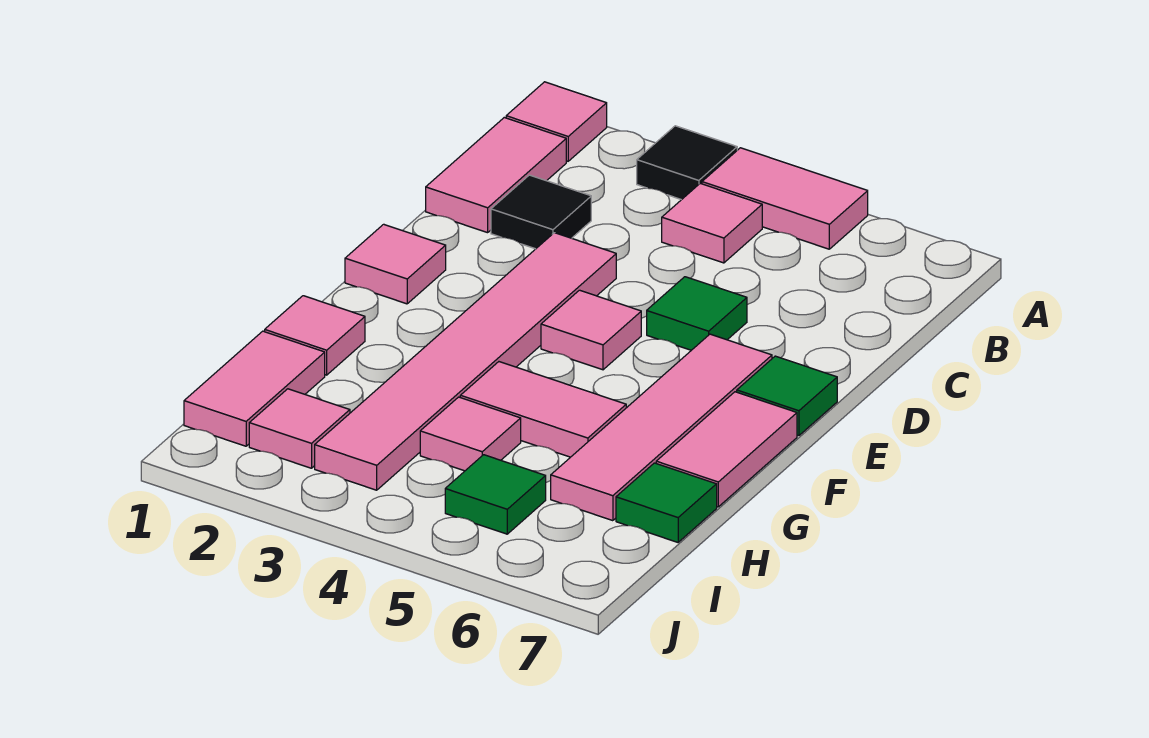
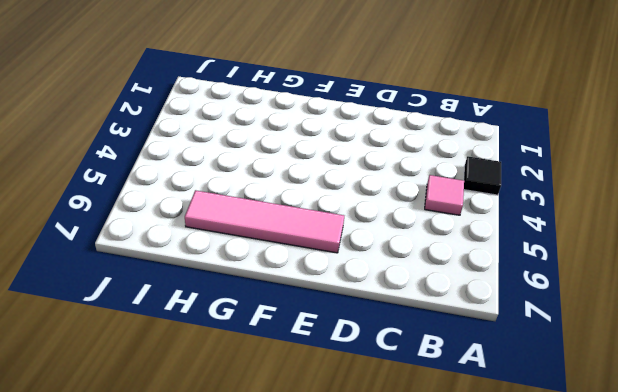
none -> pink 1x1 tile [506,82,607,161]
none -> pink 1x2 tile [702,148,868,249]
none -> pink 1x2 tile [426,117,566,233]

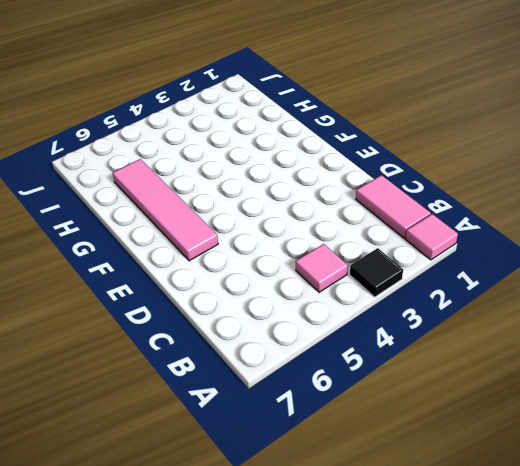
none -> pink 1x2 tile [702,148,868,249]
none -> black 1x1 tile [491,175,591,249]
none -> pink 1x6 tile [315,233,616,490]

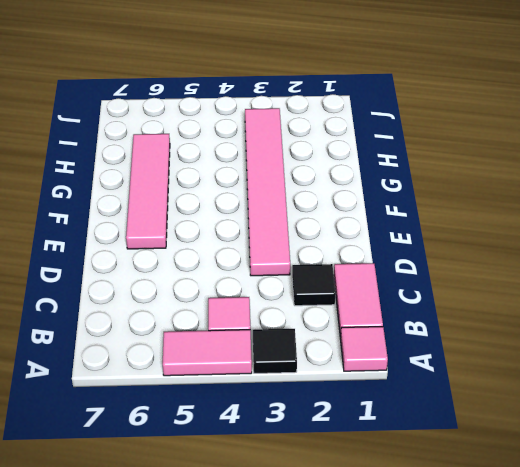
none -> green 1x1 tile [647,277,747,350]
none -> pink 1x1 tile [345,224,446,304]
none -> pink 1x1 tile [541,290,641,370]

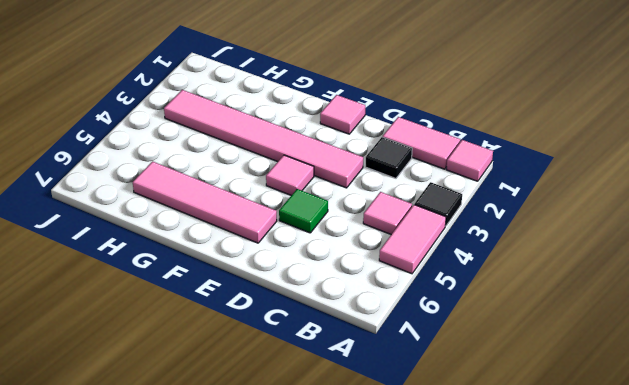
none -> green 1x1 tile [737,356,837,436]
none -> pink 1x2 tile [656,392,797,507]
none -> pink 1x1 tile [265,296,365,375]

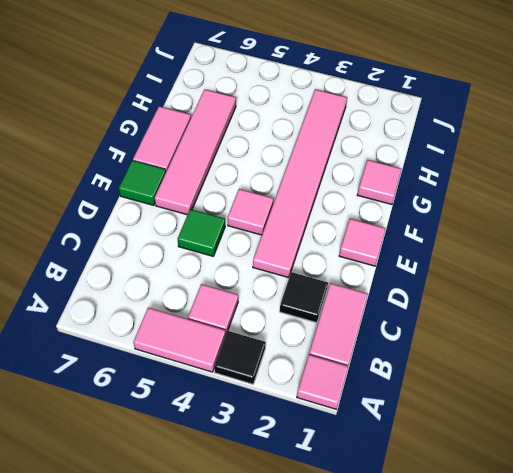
none -> pink 1x2 tile [460,362,626,457]
none -> pink 1x2 tile [184,331,325,446]
none -> pink 1x1 tile [420,397,521,471]

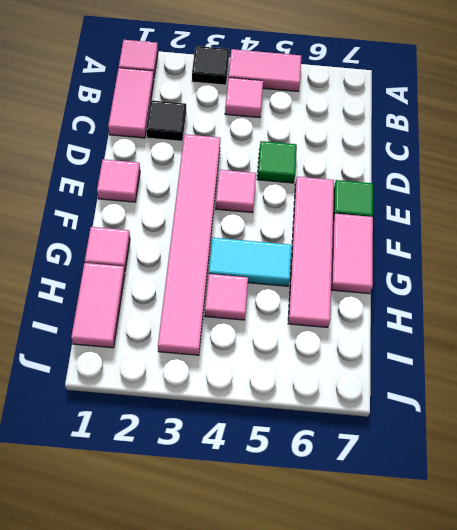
cyan 1x2 tile [209,238,292,286] -> pink 1x2 tile [460,362,626,457]
none -> green 1x1 tile [616,463,717,542]
none -> pink 1x1 tile [249,389,350,468]
none -> green 1x1 tile [445,455,546,534]

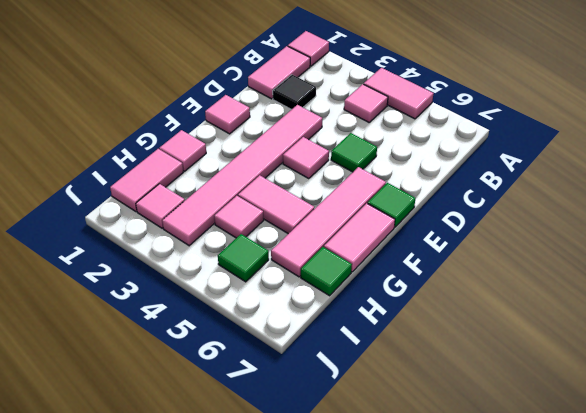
none -> black 1x1 tile [637,126,737,200]

